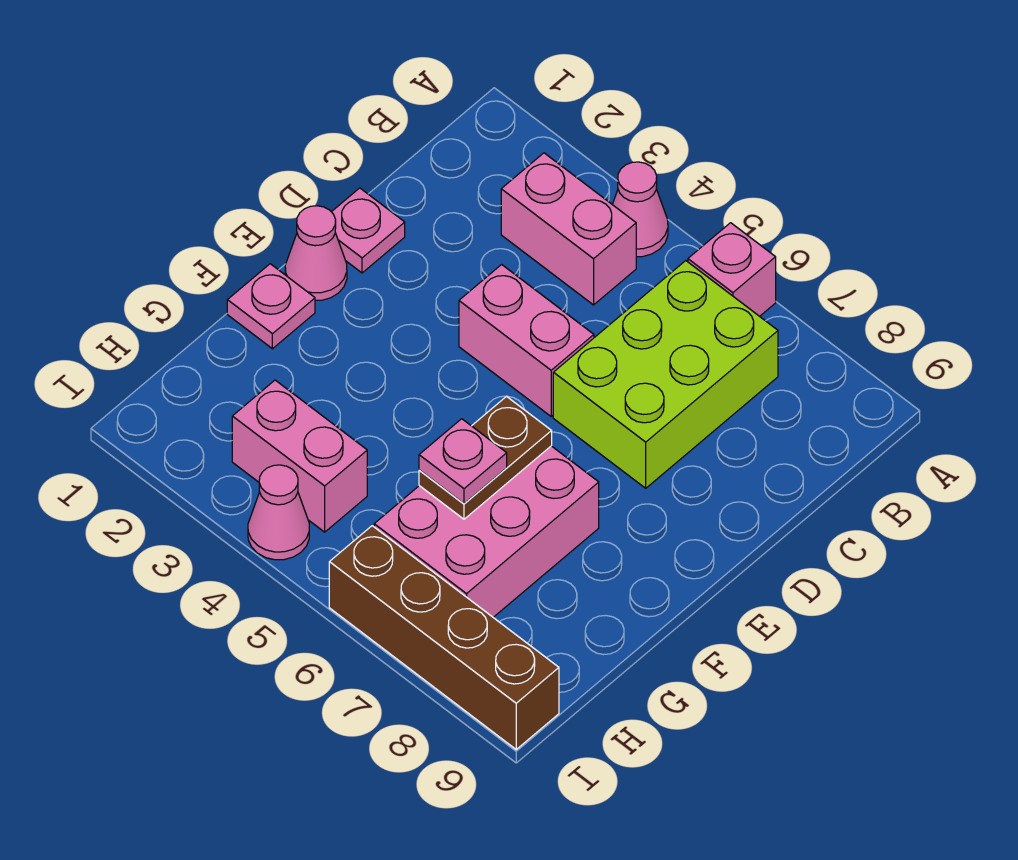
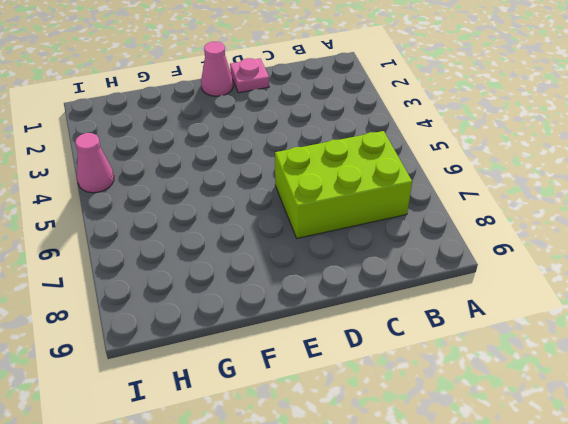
none -> pink 1x1 cone [612,162,668,257]
none -> pink 1x1 brick [688,223,776,316]
none -> pink 1x2 brick [501,153,636,305]

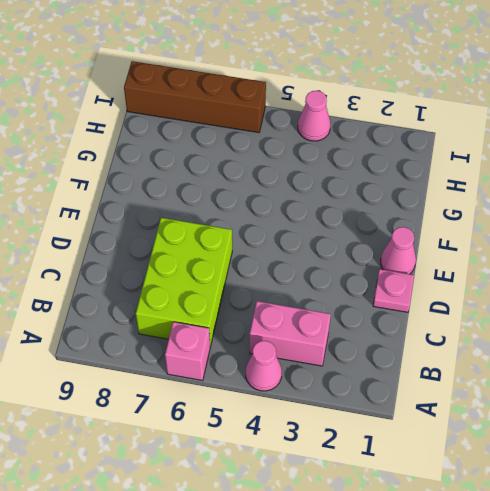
none -> pink 1x2 brick [459,265,594,416]
none -> pink 1x1 plate [227,264,315,349]
none -> pink 2x3 brick [374,446,599,617]

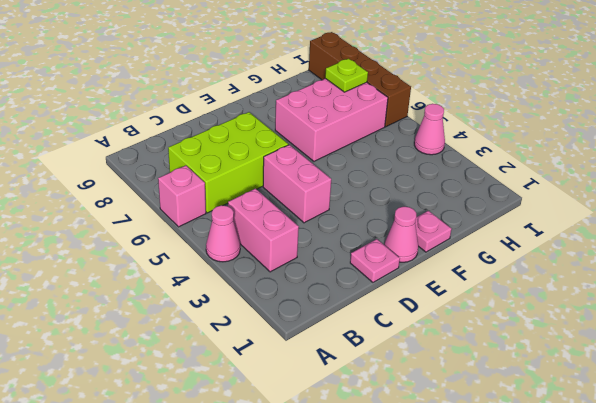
lime 1x1 plate [325,59,368,92] -> none
none -> pink 1x2 brick [232,380,367,532]
none -> brown 1x2 plate [419,396,552,519]
none -> pink 1x1 plate [419,419,507,504]

